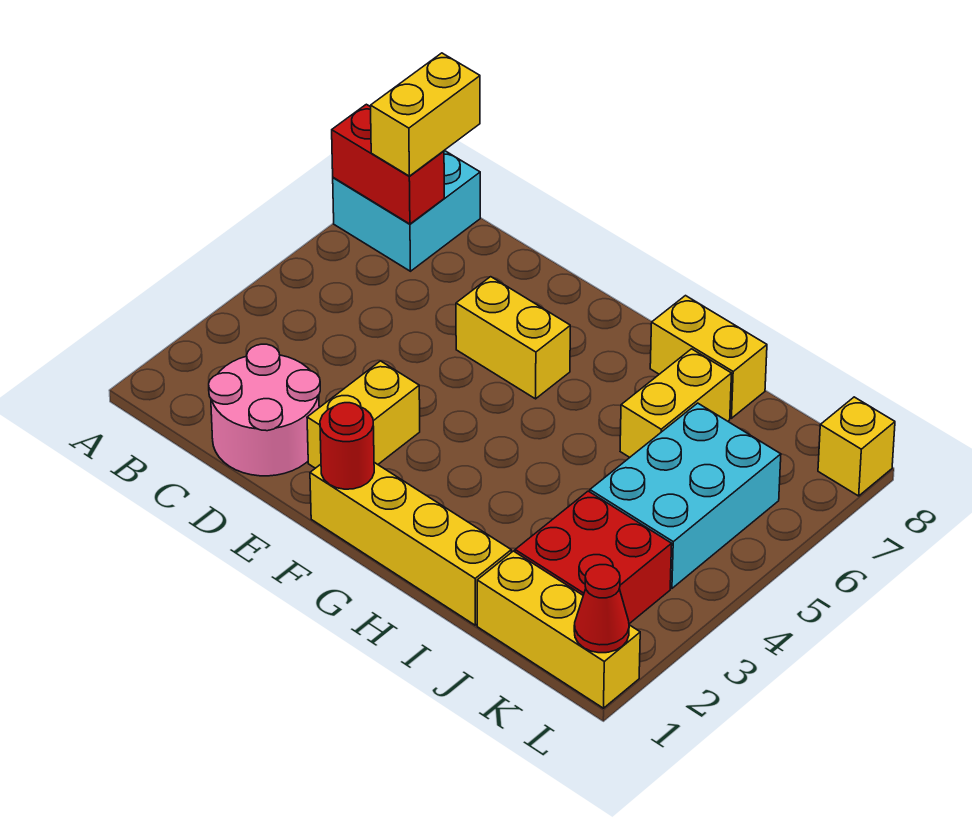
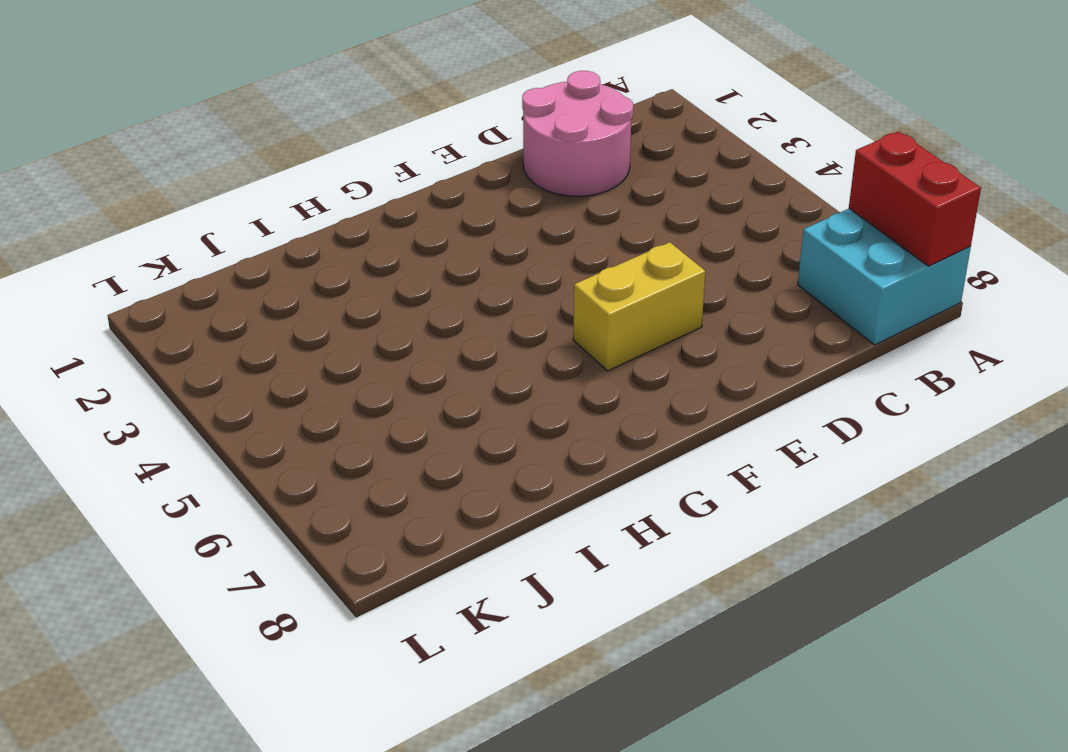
red 1x2 brick [849,131,981,266] -> red 1x2 brick turned to [332,104,444,224]
none -> yellow 1x2 brick [307,361,420,468]
none -> yellow 1x4 brick [310,462,511,625]
none -> yellow 1x2 brick [650,296,767,418]

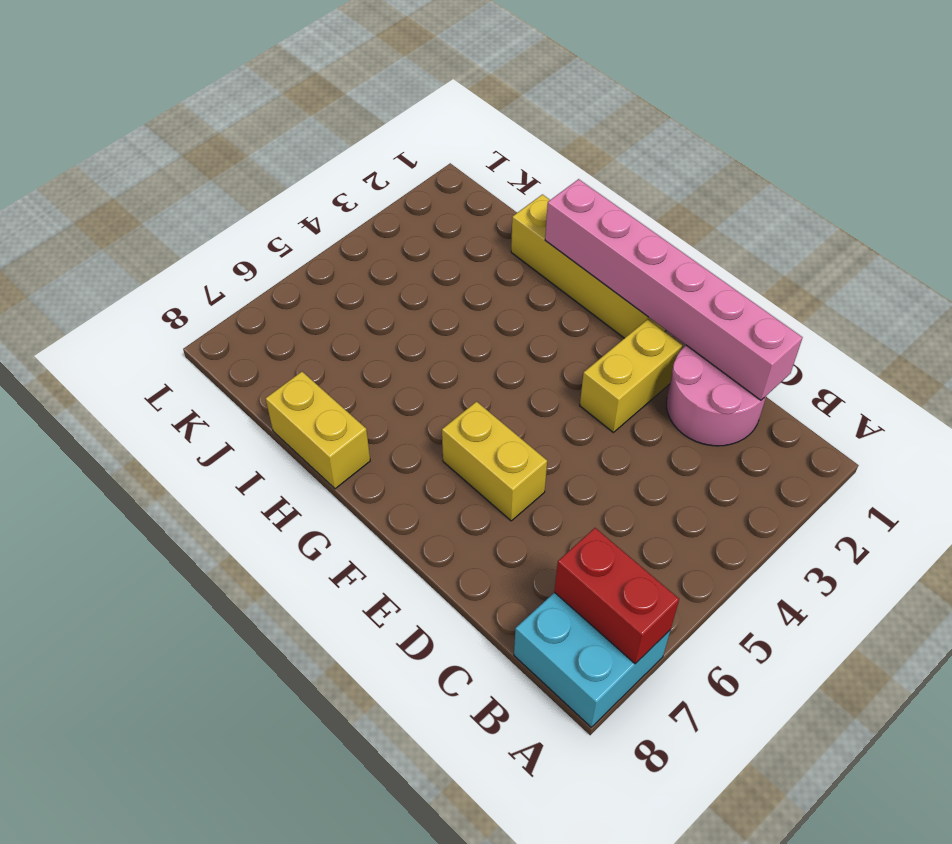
pink 1x6 brick [545,179,803,400] -> red 1x1 round brick [320,403,374,489]
none -> yellow 1x2 brick [620,349,732,458]
none -> yellow 1x3 brick [477,551,640,708]
none -> red 2x2 brick [515,491,672,624]

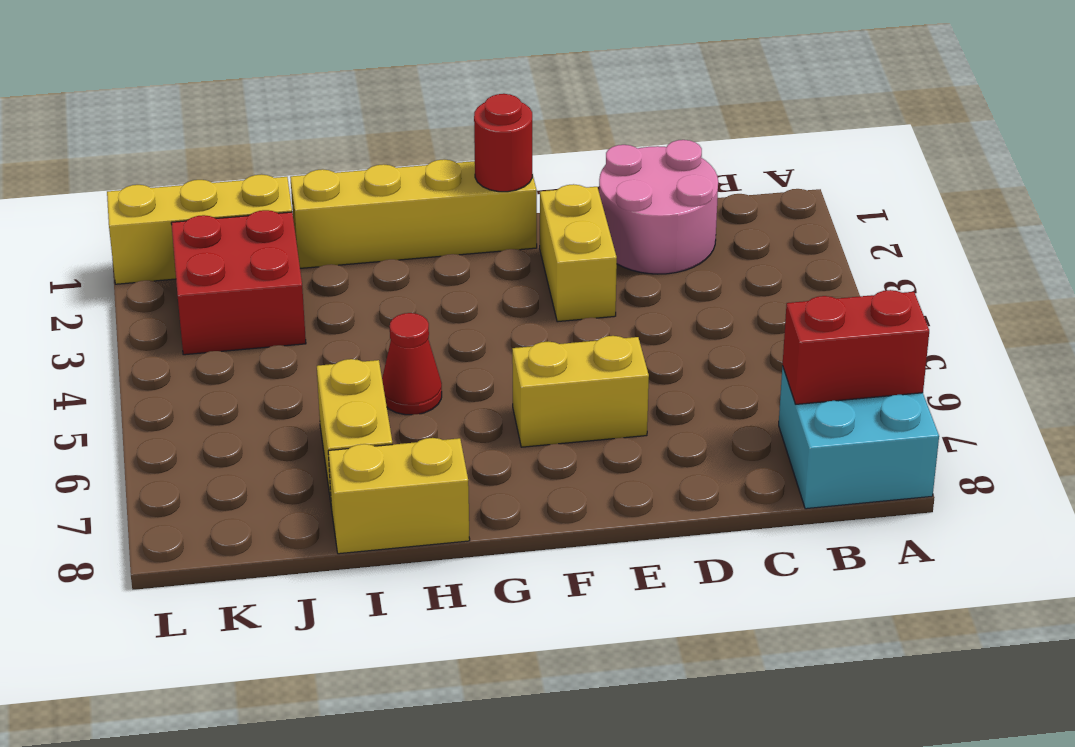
red 1x1 cone [382,313,442,415] -> red 1x1 cone moved to [574,565,629,653]
none -> cyan 2x3 brick [590,403,781,588]
none -> yellow 1x1 brick [818,397,895,496]
none -> yellow 1x2 brick [371,53,480,176]

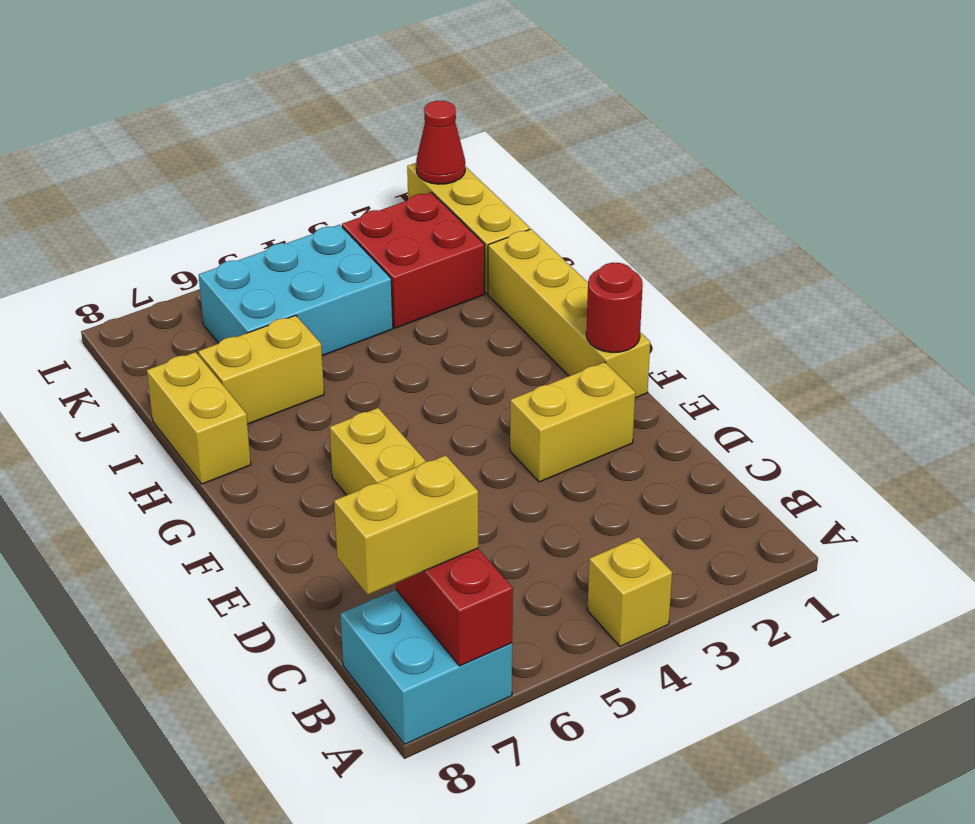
yellow 1x1 brick [587,537,672,646] -> yellow 1x1 brick moved to [818,397,895,496]
none -> pink 2x2 round brick [209,344,320,476]

